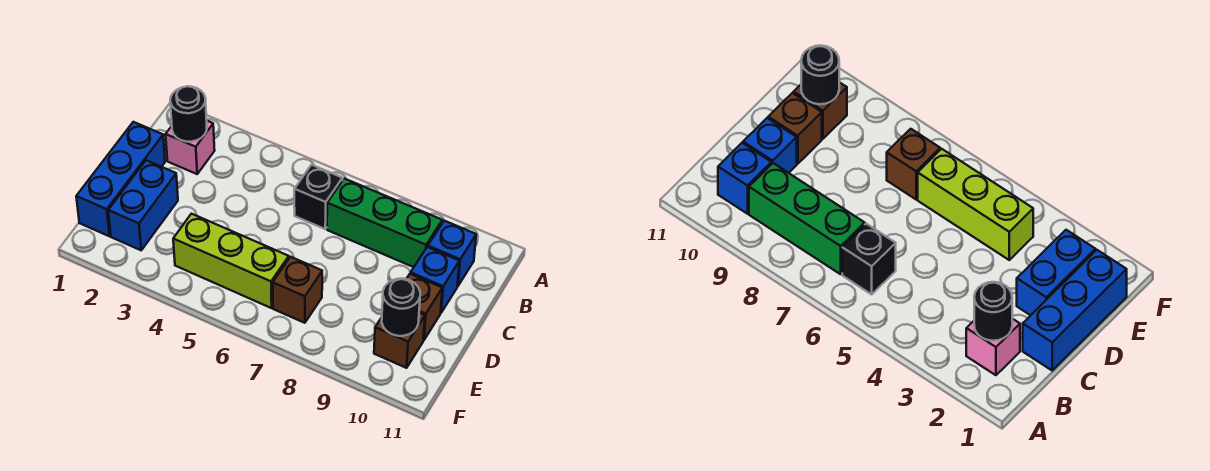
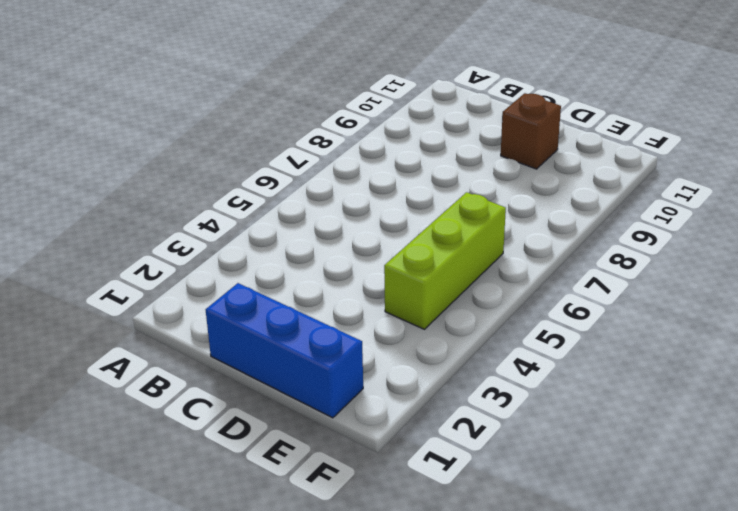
none -> pink 1x1 brick [166,121,215,174]
none -> black 1x1 brick [294,165,343,229]
none -> green 1x3 brick [327,179,442,267]

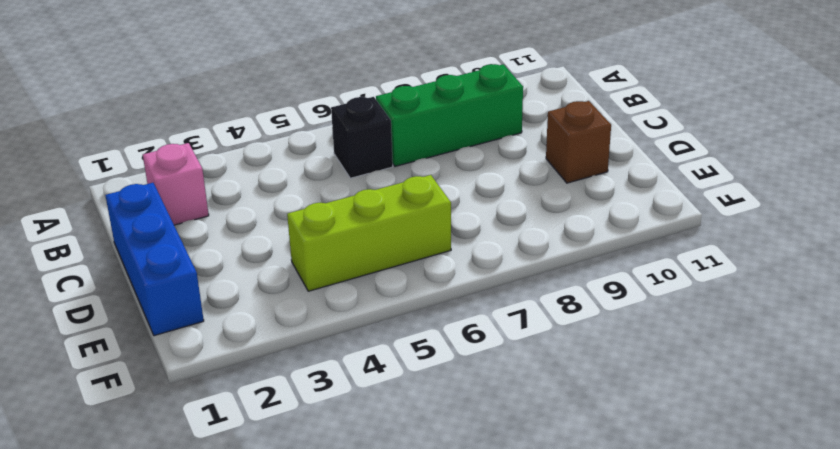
none -> blue 1x1 brick [428,221,476,286]
none -> blue 1x1 brick [411,247,459,313]
none -> blue 1x2 brick [108,160,178,250]

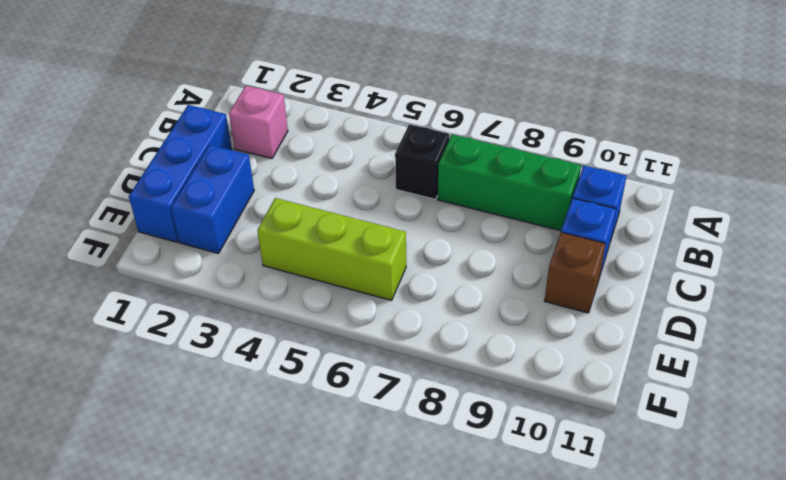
none -> brown 1x1 brick [273,257,322,323]
none -> brown 1x1 brick [374,313,425,368]
none -> black 1x1 round brick [170,86,207,142]

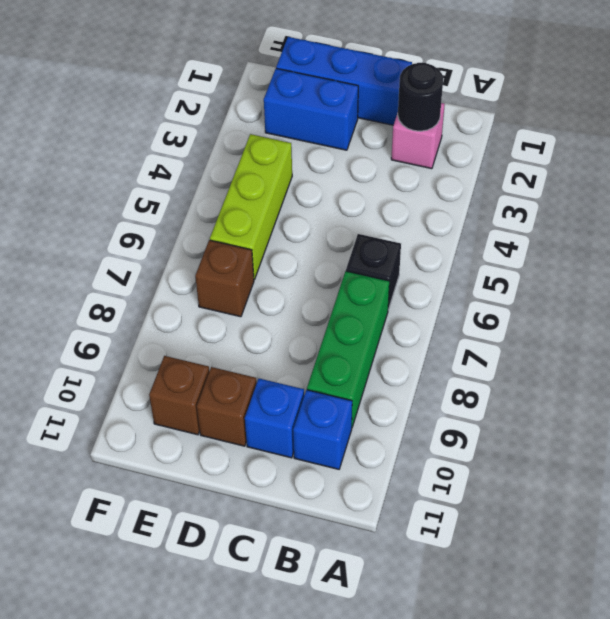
none -> black 1x1 round brick [382,279,420,336]

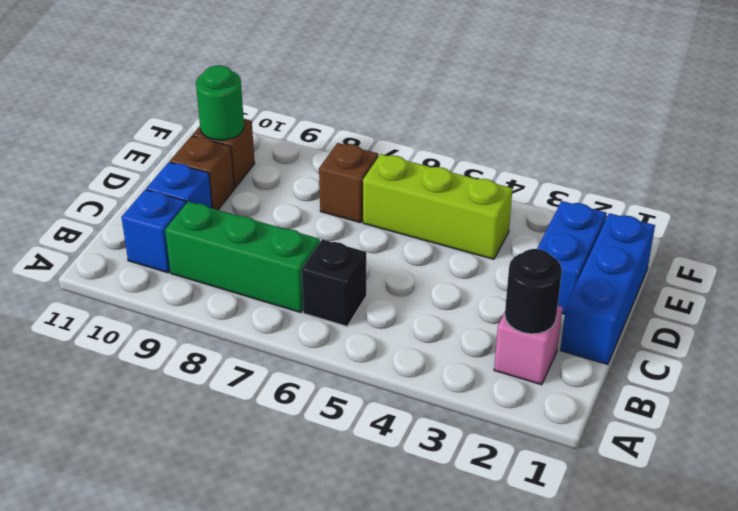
green 1x1 round brick [196,65,244,140] -> black 1x1 round brick [382,279,420,336]

